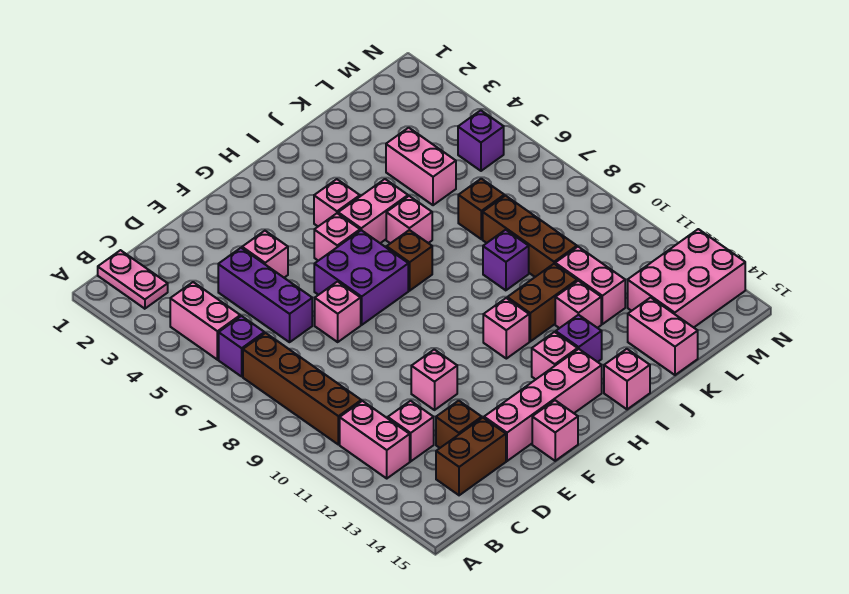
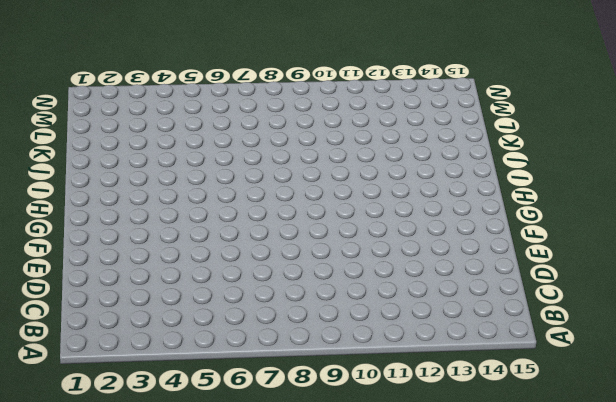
none -> pink 1x2 plate [98,250,168,309]
none -> pink 1x2 brick [170,282,240,360]
none -> purple 1x1 brick [219,316,264,376]
none -> brown 1x4 brick [243,333,361,445]

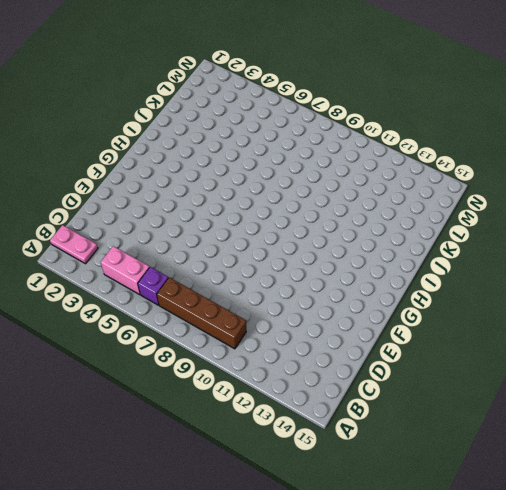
none -> pink 1x2 brick [340,401,410,478]
none -> pink 1x1 brick [388,401,434,461]
none -> brown 1x2 brick [436,418,506,495]
none -> purple 1x3 brick [218,248,312,342]

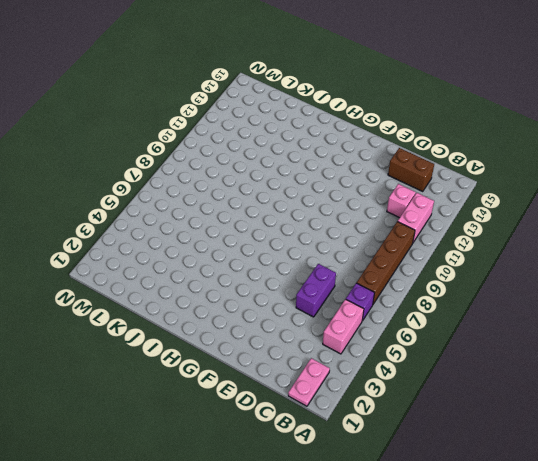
purple 1x2 brick [296,264,336,317] -> purple 1x3 brick [218,248,312,342]
none -> brown 1x1 brick [436,401,482,448]
none -> pink 1x1 brick [242,231,288,278]
none -> pink 1x1 brick [315,282,361,342]
none -> pink 1x1 brick [411,349,457,410]

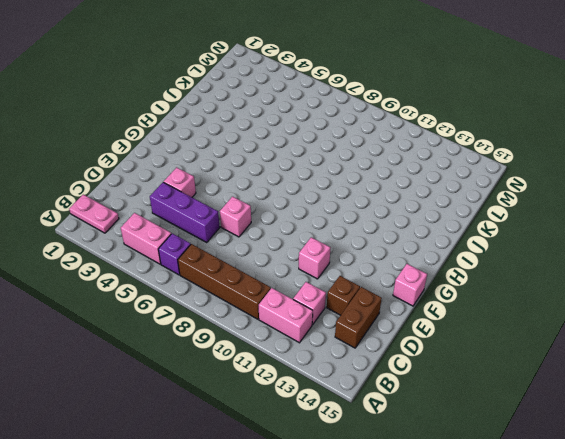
none -> pink 1x4 brick [484,349,602,461]
none -> purple 2x2 brick [314,230,408,325]
none -> pink 1x1 brick [314,213,360,261]
none -> pink 1x1 brick [314,179,360,226]

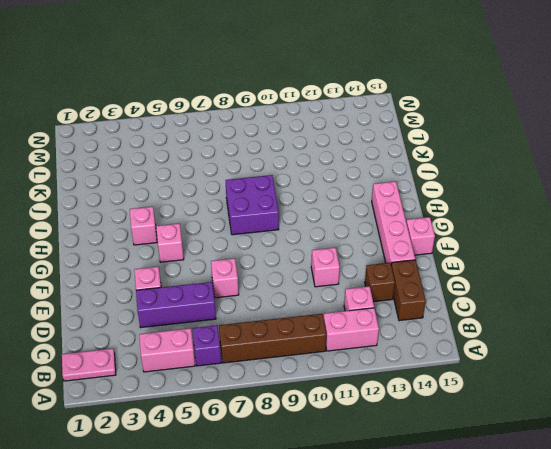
purple 2x2 brick [225,175,279,235] -> purple 2x2 brick moved to [314,230,408,325]
none -> pink 1x2 brick [338,179,408,243]
none -> brown 1x1 brick [387,230,432,291]
none -> pink 1x1 brick [483,298,529,359]
none -> pink 1x1 brick [532,332,578,379]

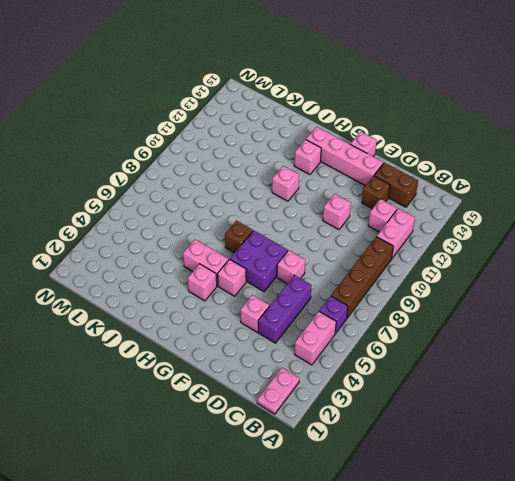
none -> pink 1x1 brick [386,196,432,243]
none -> brown 1x2 brick [507,264,577,341]
none -> purple 1x1 brick [556,315,602,362]
none -> pink 1x1 brick [604,349,650,409]

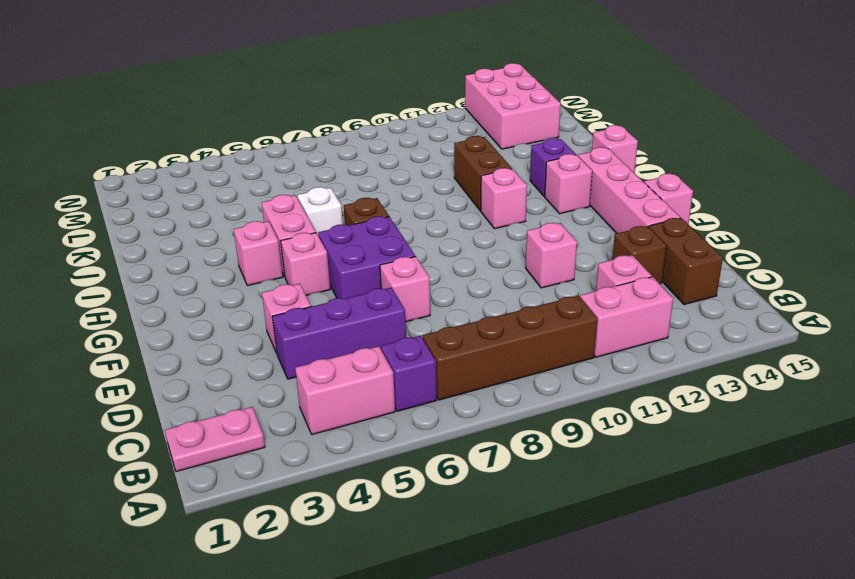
white 1x1 brick [297,187,343,235] -> pink 1x1 brick [386,196,432,243]
none -> purple 1x1 brick [483,230,529,290]
none -> pink 1x1 brick [555,281,601,328]
none -> pink 1x2 brick [386,128,456,205]
none -> brown 1x1 brick [458,179,504,239]

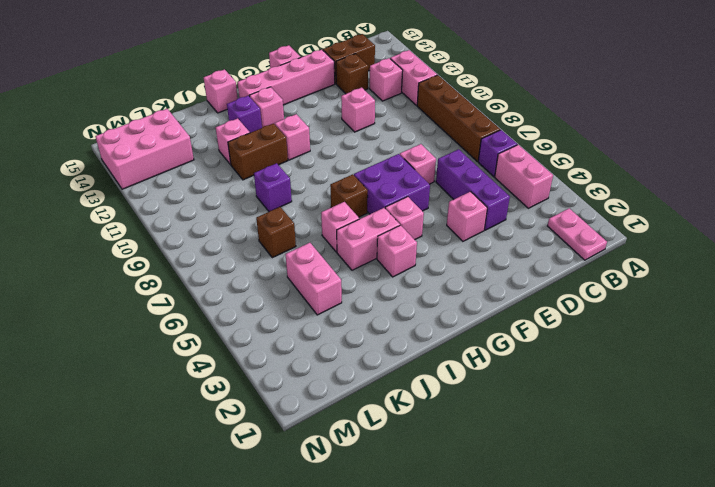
none -> brown 1x3 brick [483,196,577,277]
none -> pink 1x2 brick [555,247,625,324]
none -> pink 1x2 brick [628,298,698,375]
none -> purple 1x1 brick [458,110,504,171]

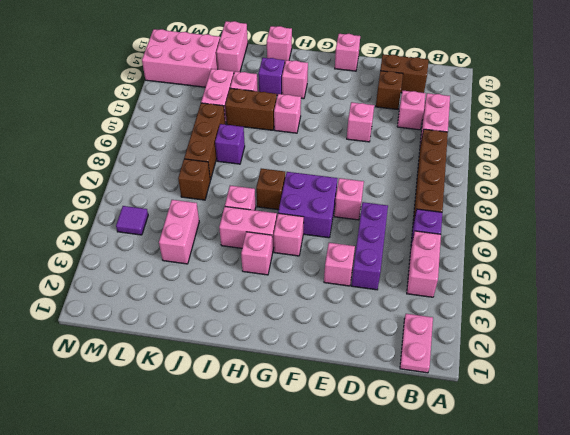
purple 1x1 tile [116,206,148,235] -> purple 1x1 brick [458,110,504,171]
none -> pink 1x4 brick [484,349,602,461]

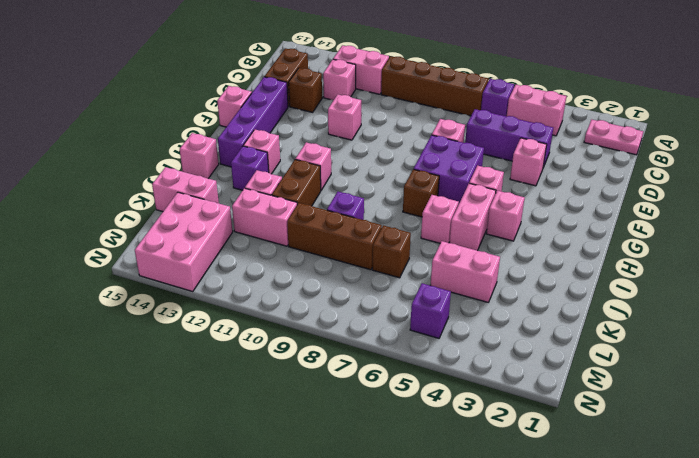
purple 1x4 brick [218,77,288,167] -> pink 1x4 brick [484,349,602,461]

